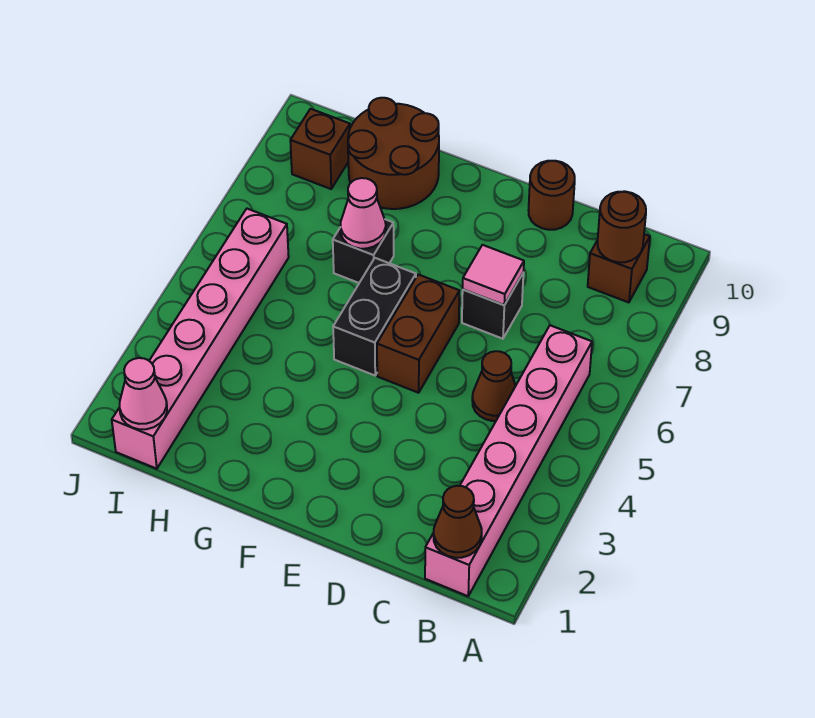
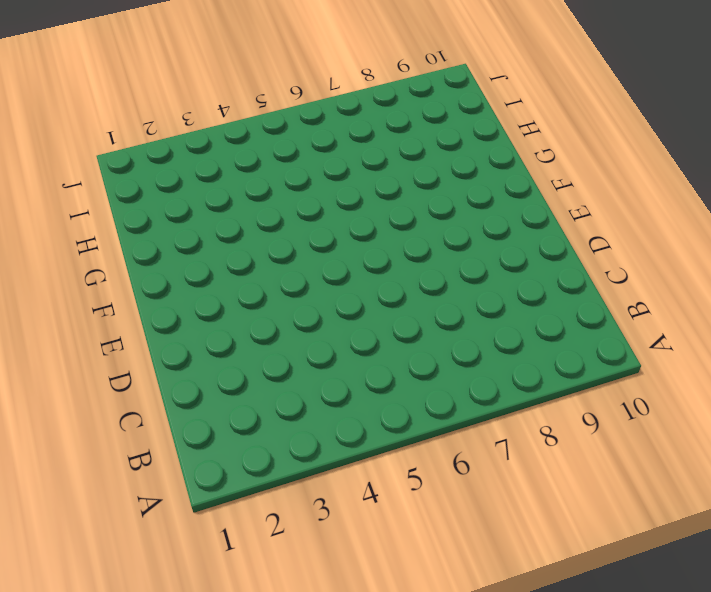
none -> pink 1x6 brick [425,325,592,596]
none -> brown 1x1 brick [588,234,650,302]
none -> brown 1x1 cone [472,351,516,421]

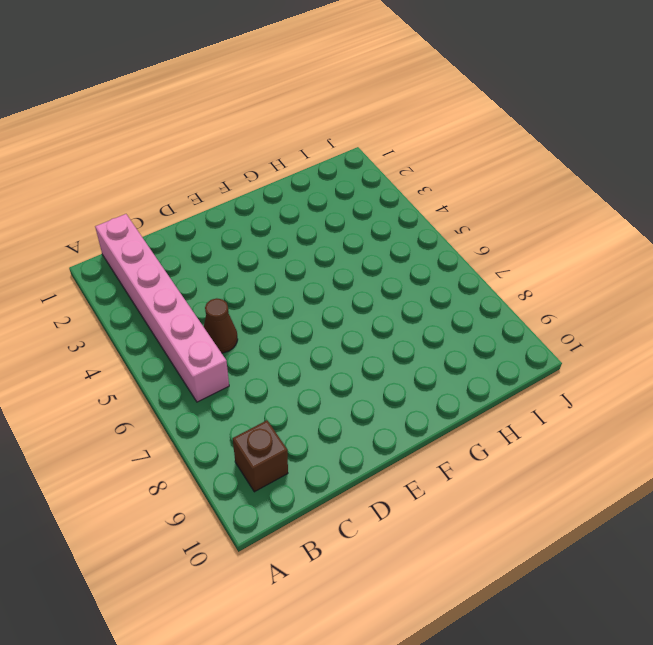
none -> black 1x1 brick [462,274,523,339]
none -> brown 1x1 round brick [529,161,575,230]
none -> brown 1x2 brick [377,275,459,393]

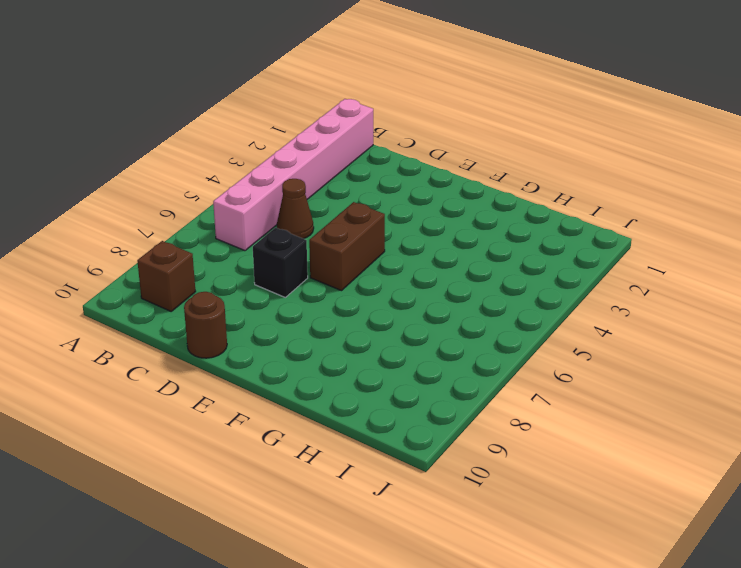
none -> black 1x2 brick [333,258,416,375]
none -> black 1x1 brick [333,219,394,283]
none -> brown 2x2 round brick [348,98,439,209]

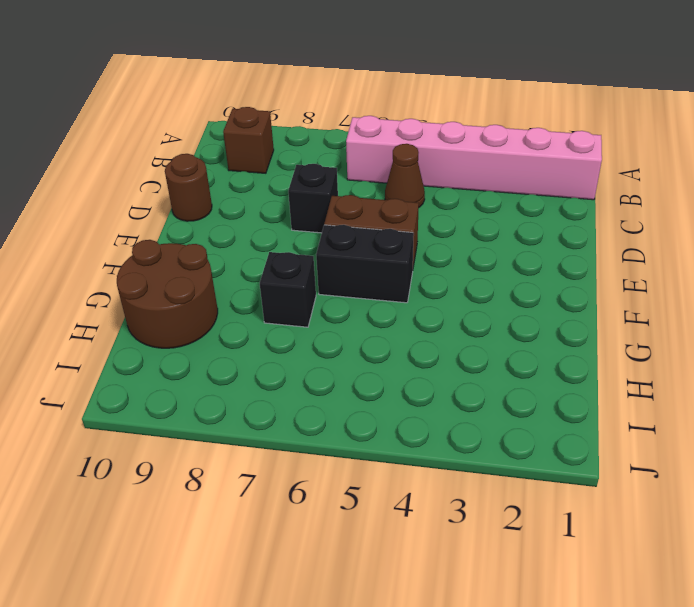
none -> pink 1x6 brick [112,209,289,469]
none -> brown 1x1 brick [290,109,350,189]
none -> brown 1x1 cone [434,486,482,558]

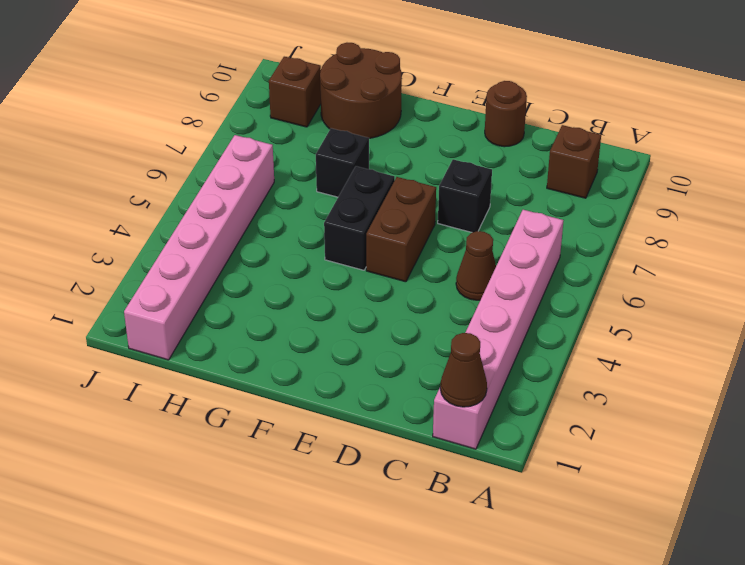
none -> brown 1x1 round brick [598,191,646,262]
none -> pink 1x1 tile [463,245,524,305]
none -> pink 1x1 cone [341,178,386,249]

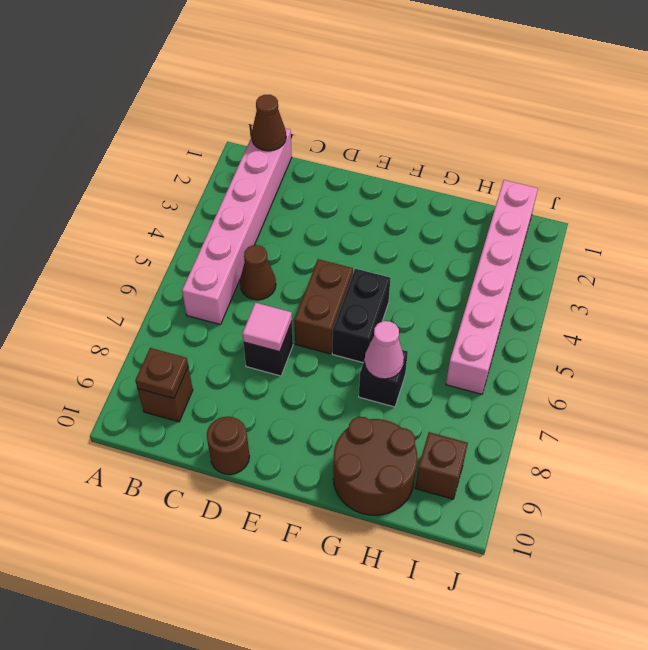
brown 1x1 plate [135,348,188,398] -> brown 1x1 round brick [598,191,646,262]
none -> pink 1x1 cone [120,358,167,429]

